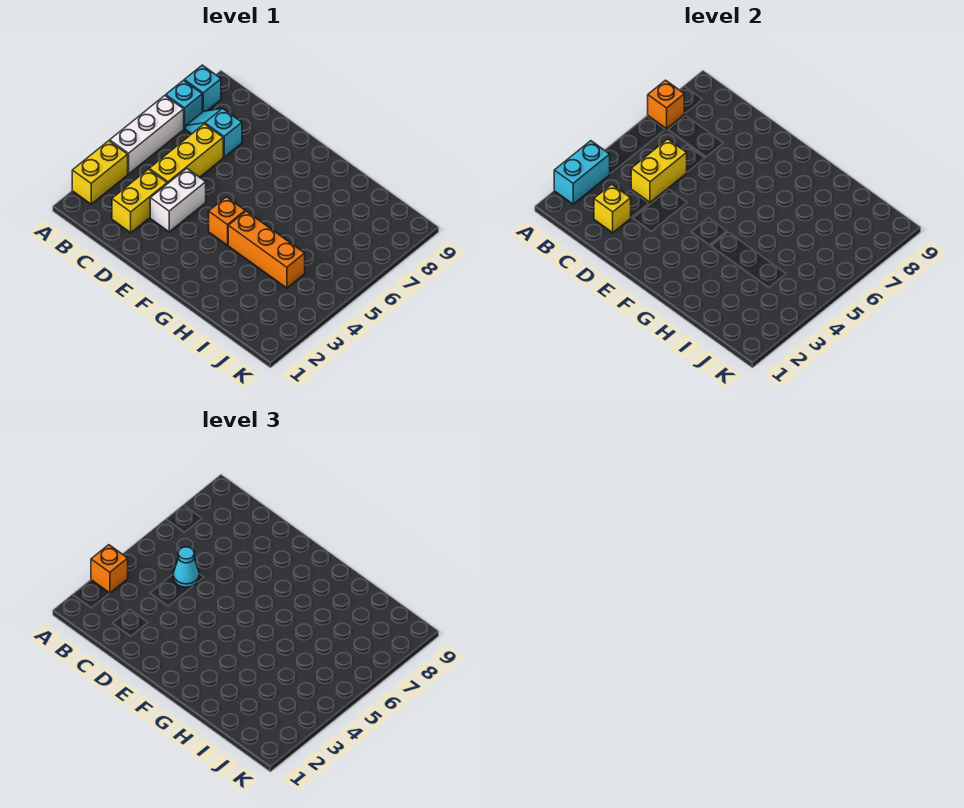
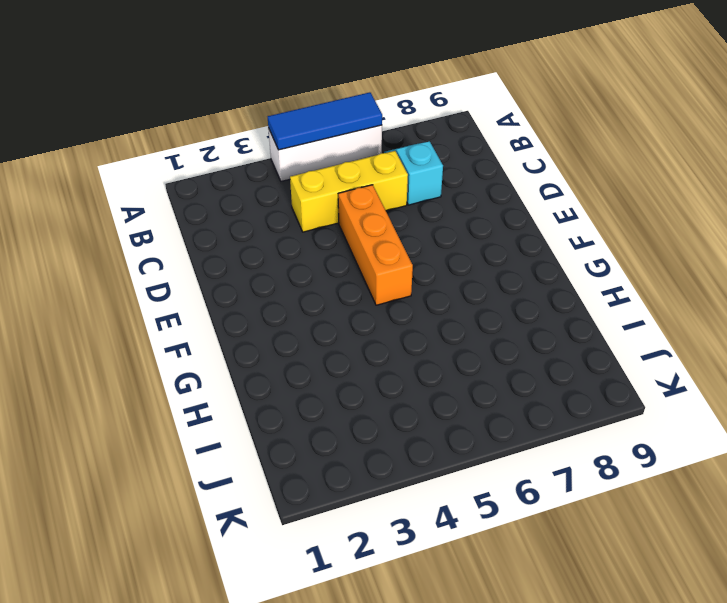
blue 1x3 tile [268,92,382,150] -> none
orange 1x3 brick [338,185,413,305] -> orange 1x3 brick moved to [228,211,305,288]
none -> yellow 1x2 brick [72,141,128,204]
none -> cyan 1x1 brick [166,80,202,129]
none -> cyan 1x1 brick [184,65,221,112]

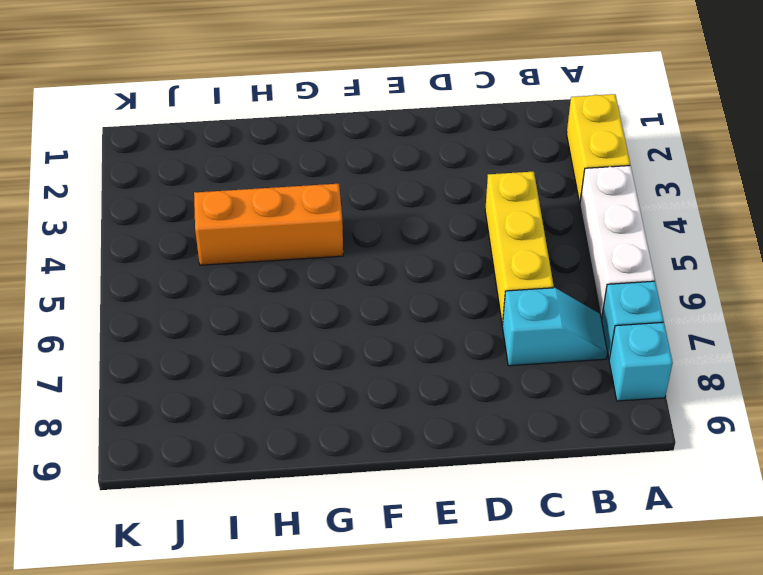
none -> yellow 1x2 brick [112,169,167,233]
none -> white 1x2 brick [150,169,206,232]
none -> orange 1x1 brick [209,197,245,245]

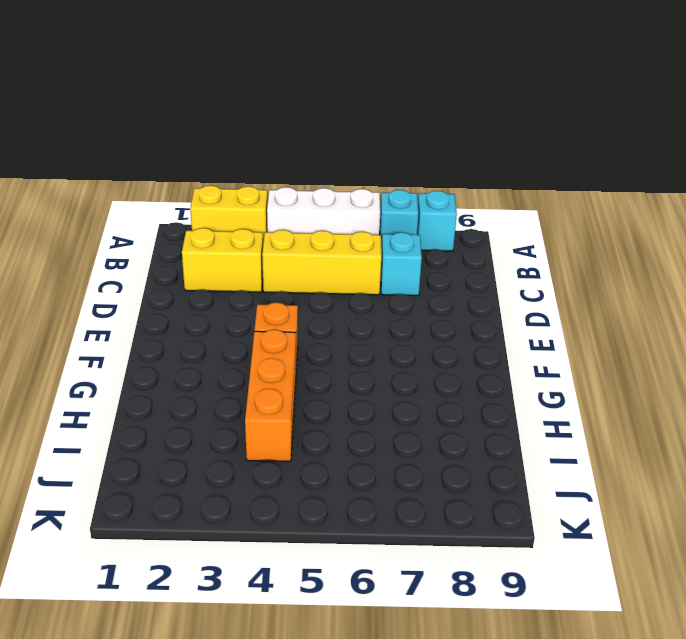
none -> white 1x2 brick [150,169,206,232]
none -> cyan 1x2 brick [554,141,610,204]
none -> orange 1x1 brick [648,80,684,129]

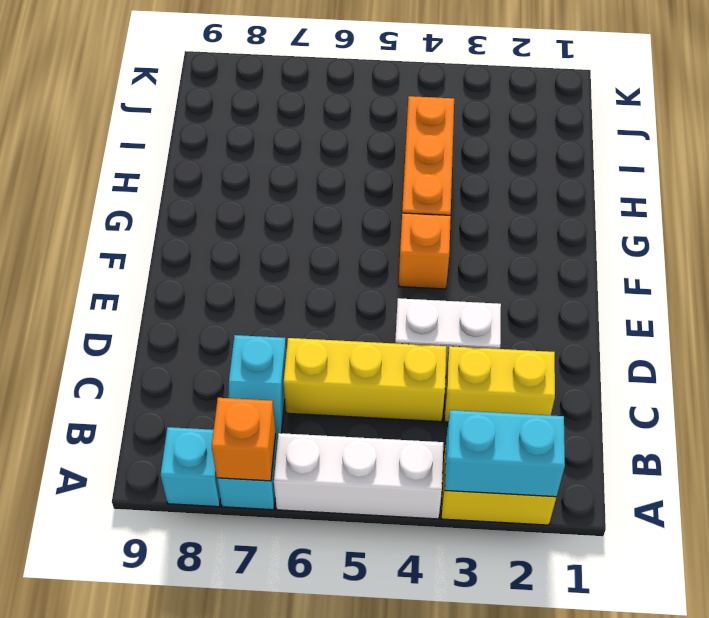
none -> yellow 1x1 brick [594,184,631,233]
none -> yellow 1x2 brick [631,139,687,202]
none -> orange 1x1 brick [91,545,128,593]

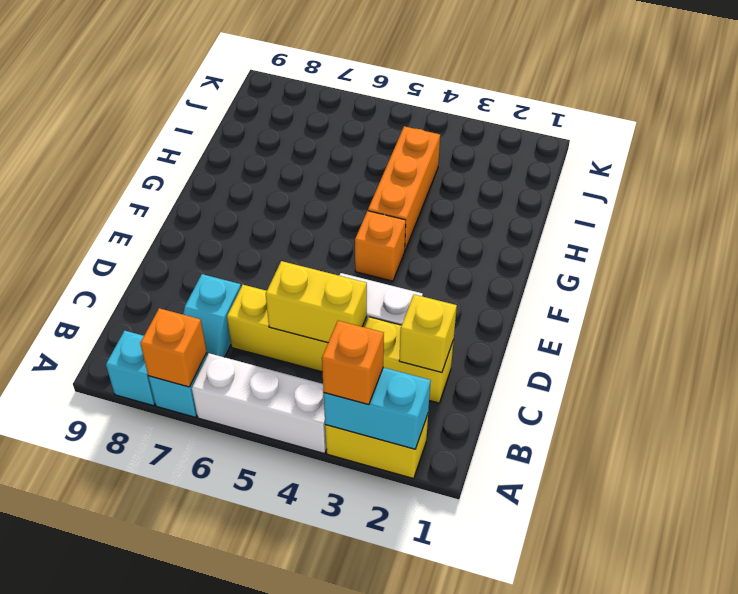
none -> cyan 1x1 cone [173,547,199,587]

